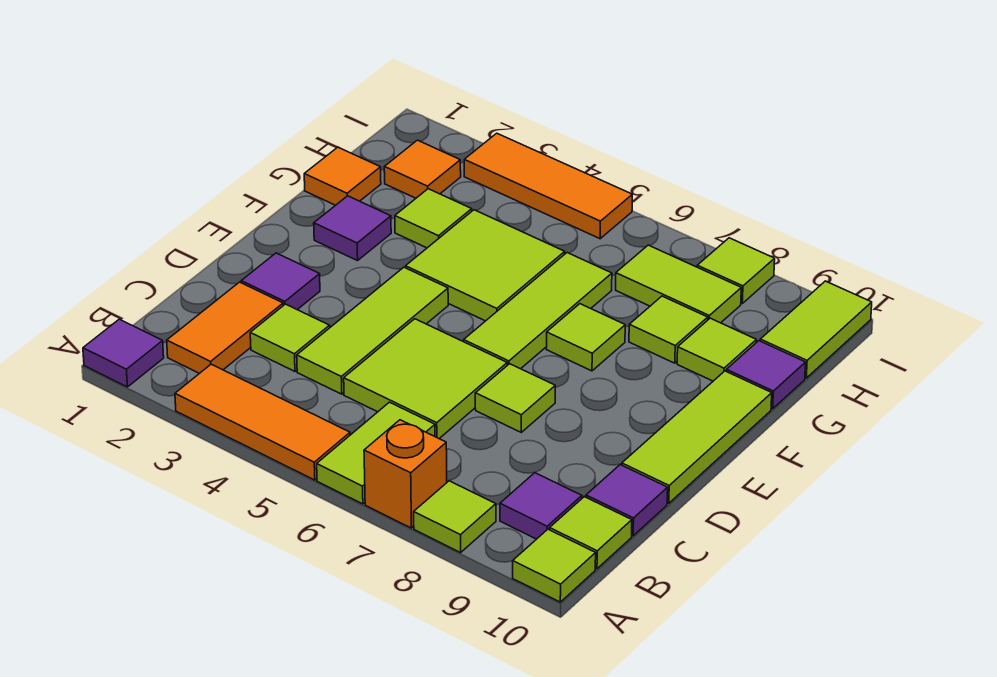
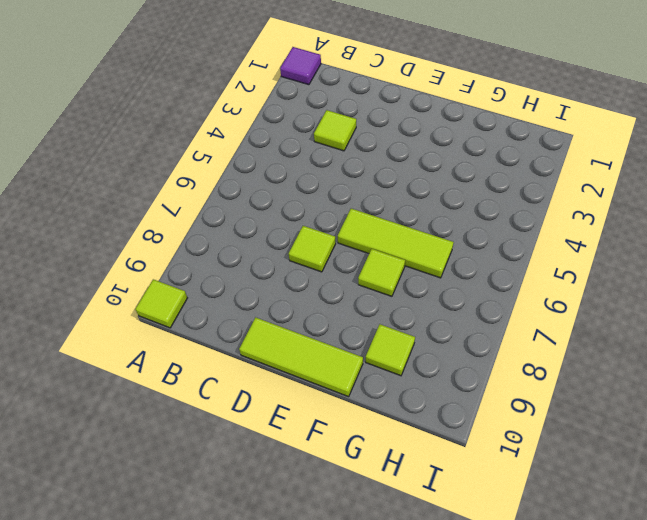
none -> orange 1x3 tile [175,364,350,480]
none -> lime 1x2 tile [317,402,435,504]
none -> orange 1x1 brick [364,420,447,528]
none -> lime 1x1 tile [414,481,496,553]

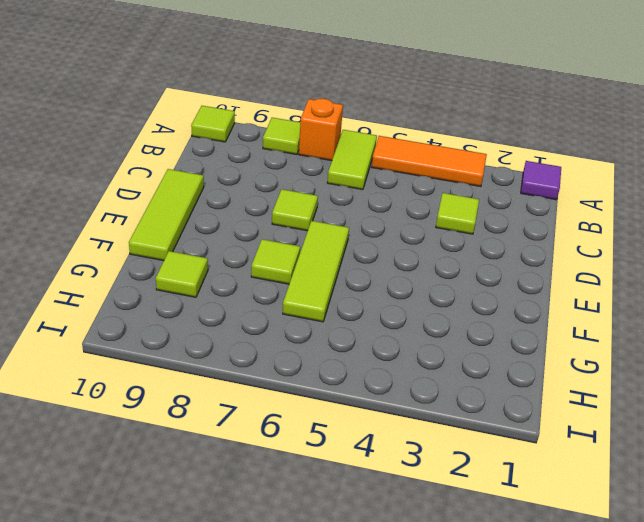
none -> orange 1x2 tile [167,282,283,373]
none -> purple 1x1 tile [500,473,582,539]
none -> lime 1x1 tile [550,497,632,569]
none -> lime 1x3 tile [297,267,448,394]

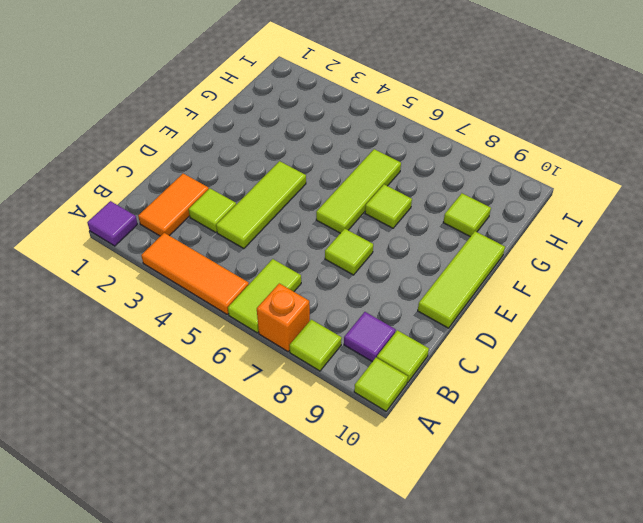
none -> lime 2x2 tile [344,319,507,438]
none -> purple 1x1 tile [586,465,668,536]
none -> purple 1x1 tile [241,253,320,310]
none -> purple 1x1 tile [314,196,391,261]

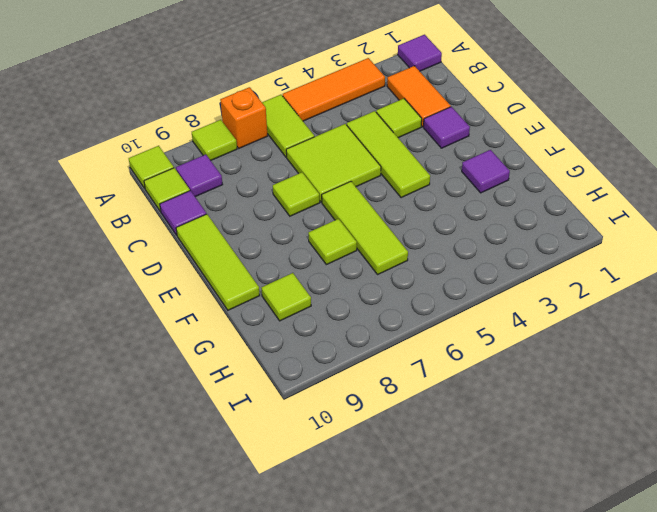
none -> lime 2x2 tile [406,210,565,321]
none -> orange 1x1 tile [304,147,381,205]
none -> lime 1x1 tile [395,189,472,248]
none -> lime 1x1 tile [629,296,708,363]

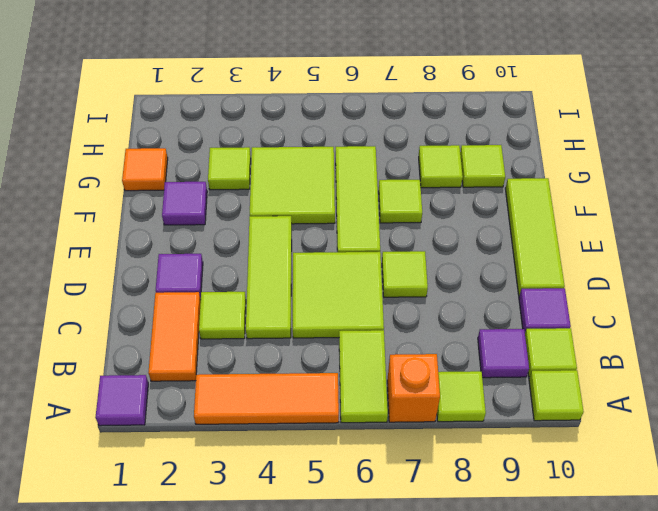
none -> purple 1x1 tile [726,341,806,409]
none -> orange 1x1 tile [384,140,461,198]
none -> lime 1x2 tile [616,245,741,323]
none -> lime 1x2 tile [760,281,872,378]

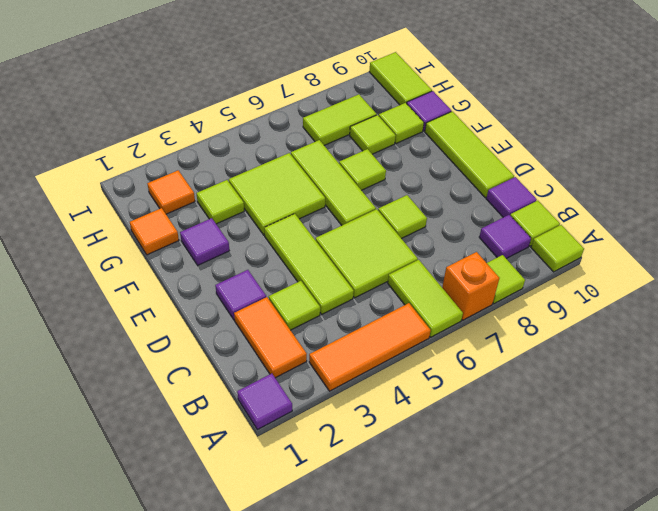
none -> orange 1x3 tile [464,133,632,239]
none -> lime 1x1 tile [697,238,775,303]

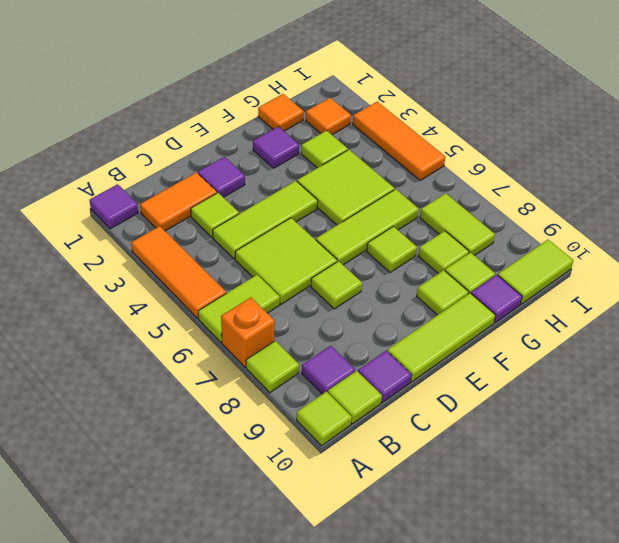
lime 1x1 tile [417,270,469,315] -> lime 1x1 tile moved to [697,238,775,303]

